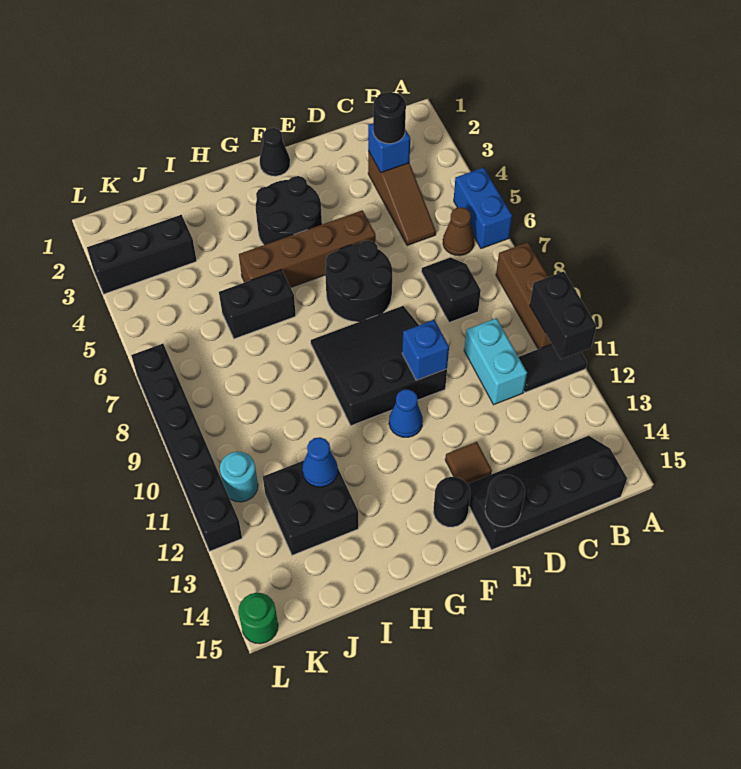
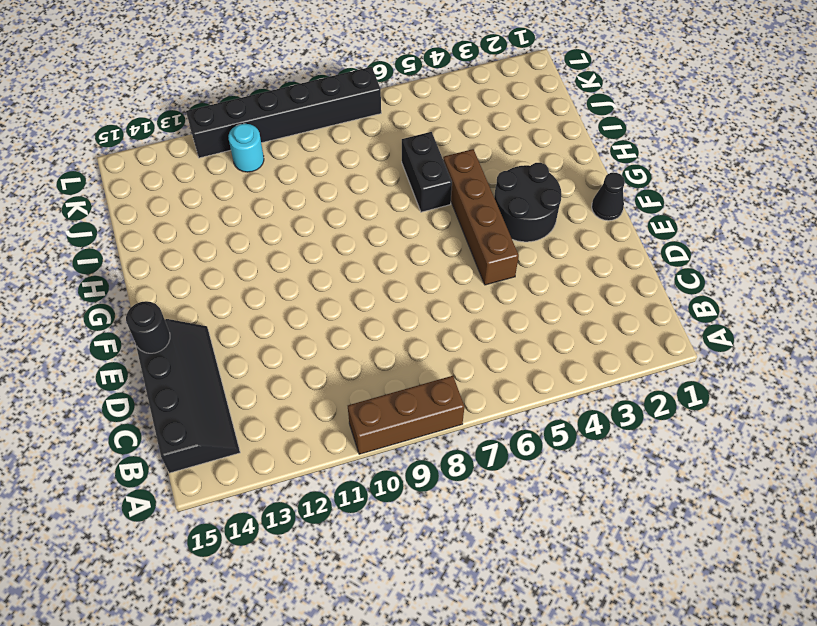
none -> blue 1x2 brick [454,167,512,249]
none -> black 1x2 tile [519,344,587,392]
none -> brown 1x1 cone [443,207,474,256]

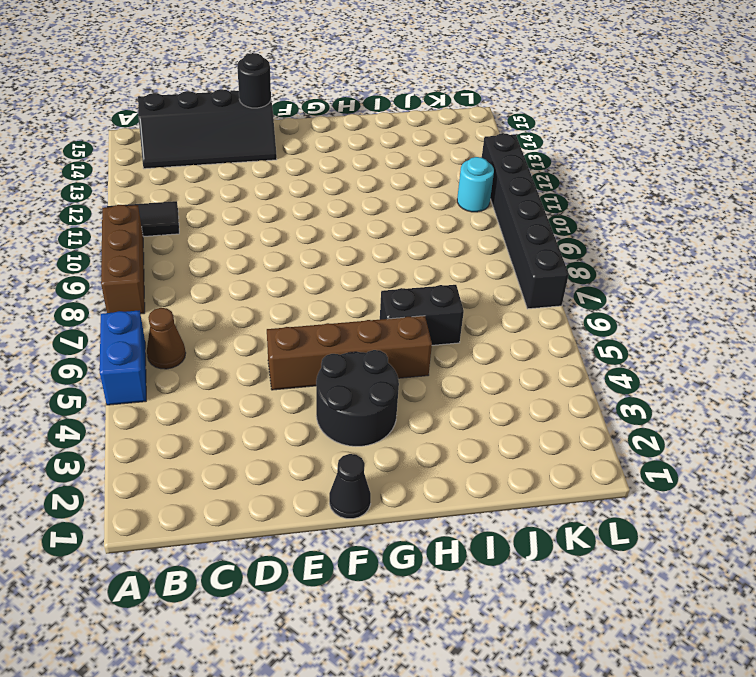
none -> brown 1x3 slope [368,151,436,245]
none -> black 1x2 slope [421,258,481,323]
none -> cyan 1x2 brick [464,318,527,405]

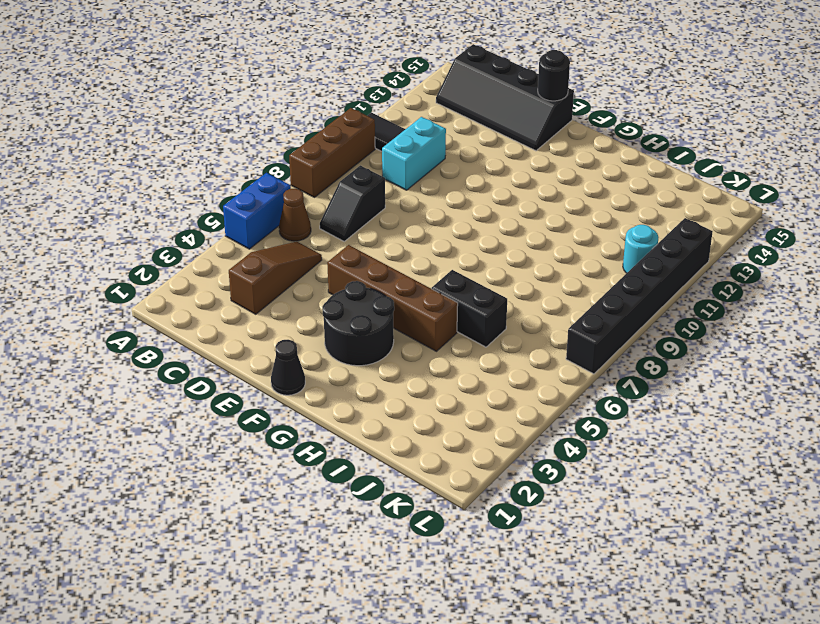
none -> black 2x2 round brick [325,241,392,322]
none -> black 3x3 slope [311,306,447,426]
none -> brown 1x1 tile [445,442,492,484]

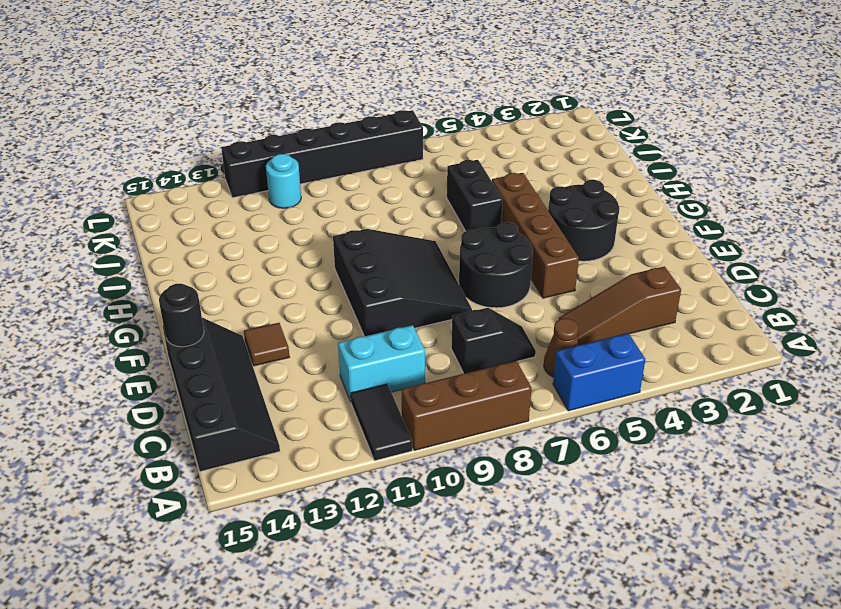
none -> black 1x1 cone [260,128,290,176]
none -> blue 1x1 cone [389,389,423,437]
none -> black 1x1 round brick [433,477,470,527]

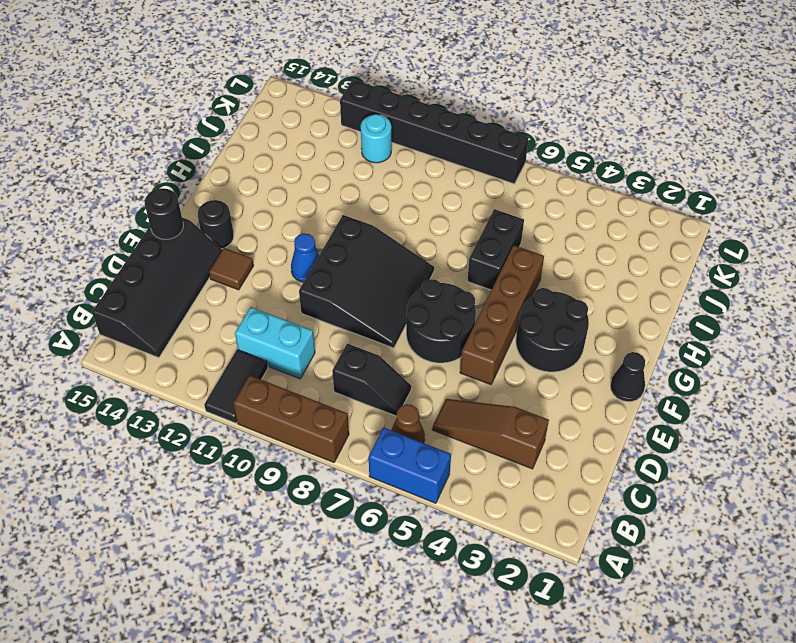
none -> black 2x2 brick [263,461,358,555]
none -> black 1x3 brick [87,215,197,294]
none -> green 1x1 round brick [238,593,278,644]

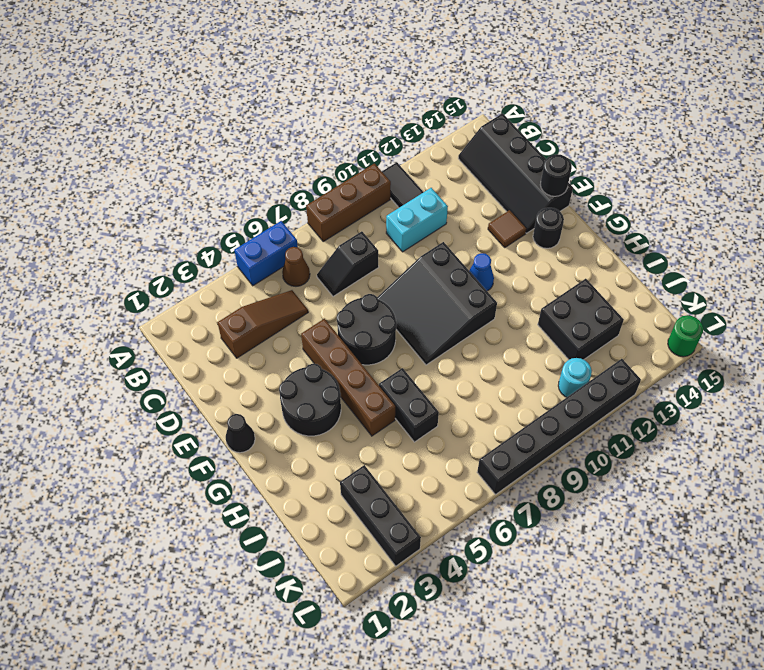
none -> black 1x2 brick [530,271,596,359]
none -> blue 1x1 brick [368,123,410,173]
none -> blue 1x1 brick [402,320,449,380]

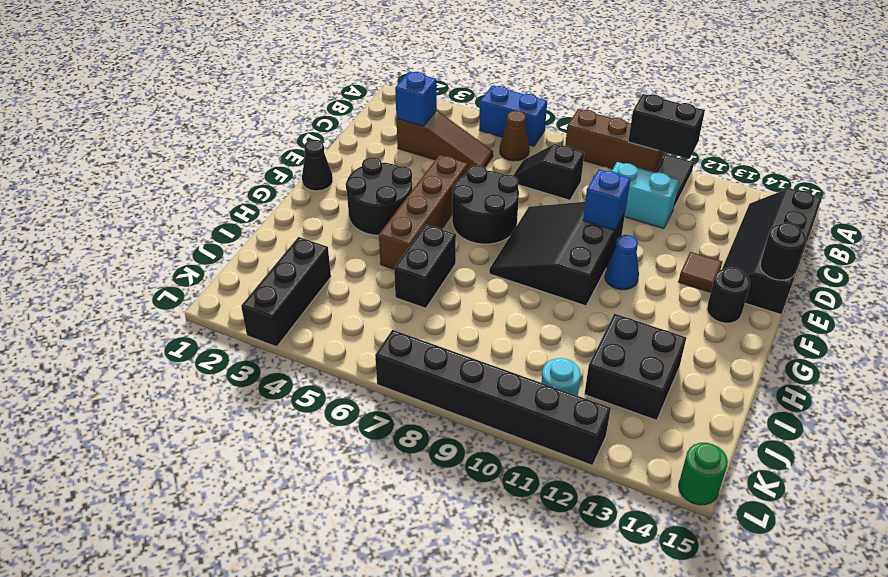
none -> blue 1x1 cone [302,437,338,487]
none -> black 1x1 round brick [373,92,406,144]

